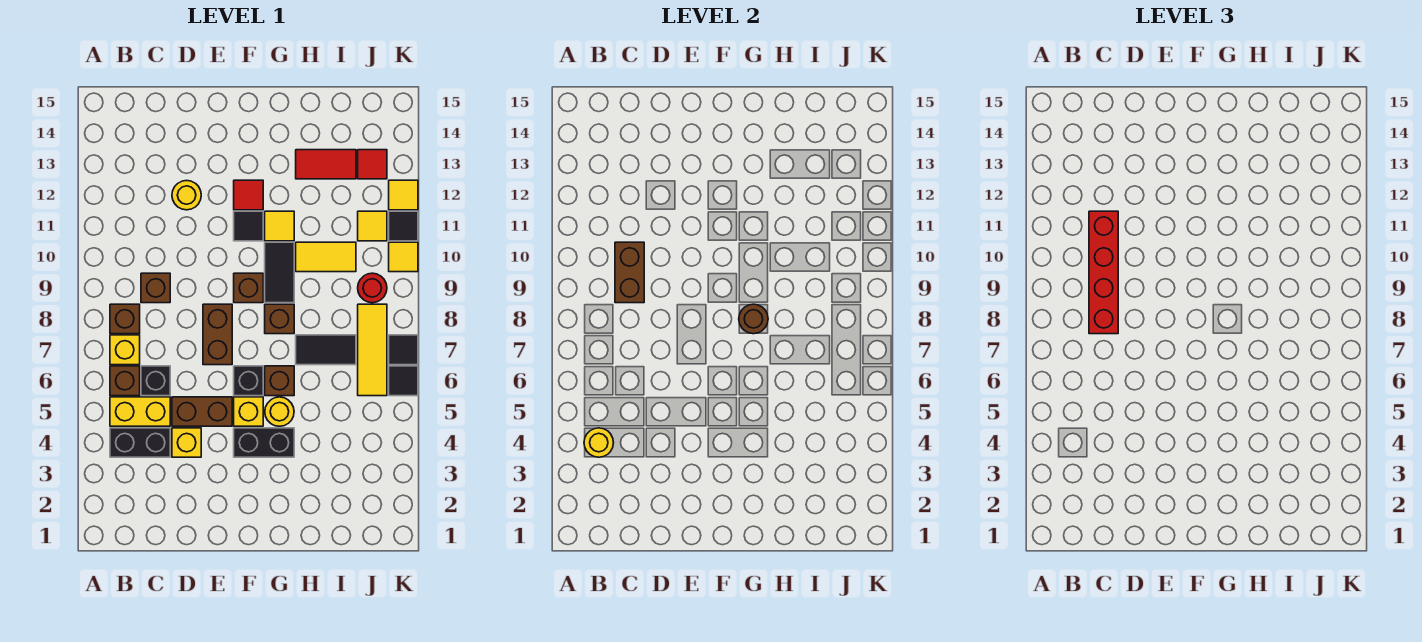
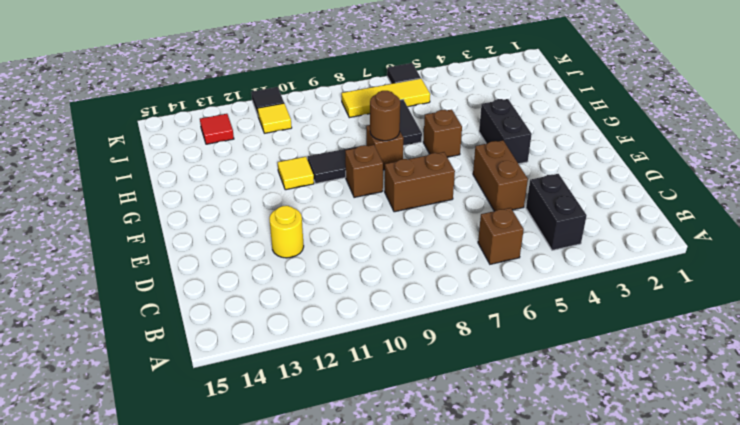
none -> yellow 1x2 brick [110,397,170,426]
none -> yellow 1x1 brick [110,335,140,365]
none -> brown 1x1 brick [110,304,140,334]
none -> black 1x1 brick [141,366,170,396]

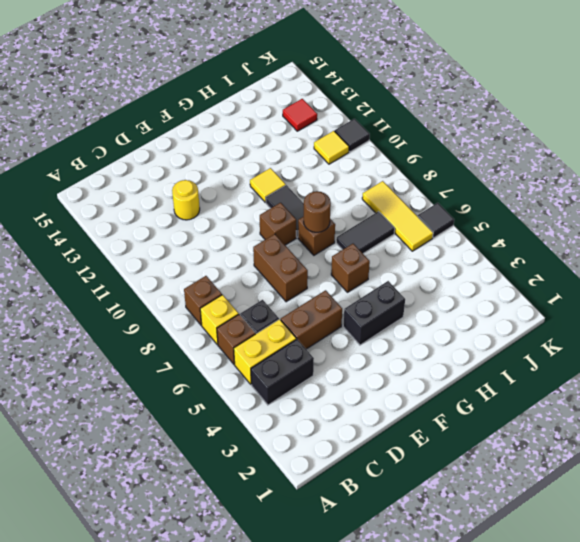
none -> brown 1x1 brick [141,273,170,303]
none -> yellow 1x1 brick [172,428,201,457]
none -> yellow 1x1 brick [234,397,263,426]
none -> black 1x1 brick [234,366,263,396]

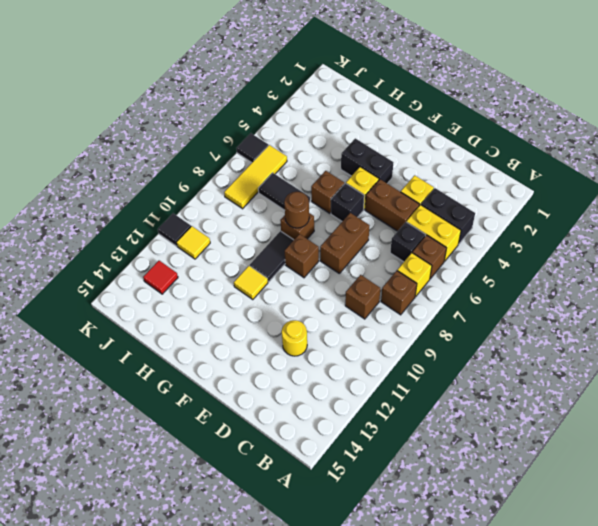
none -> black 1x1 tile [234,211,263,241]
none -> red 1x1 tile [234,180,263,210]
none -> yellow 1x1 round brick [265,397,294,426]
none -> yellow 1x2 tile [296,242,356,272]

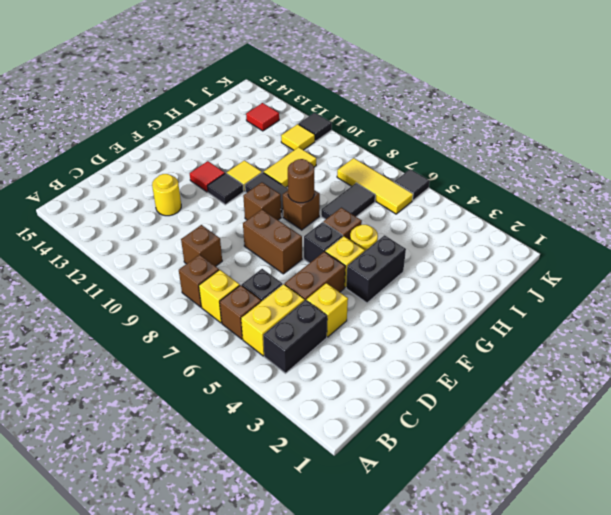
none -> red 1x2 tile [296,150,356,179]
none -> red 1x1 round brick [358,273,387,303]
none -> black 1x1 tile [389,335,418,365]
none -> yellow 1x1 tile [389,242,418,272]

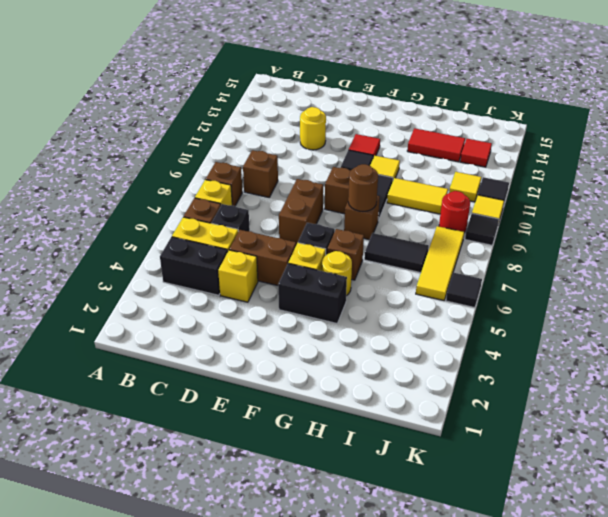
black 1x1 tile [465,213,499,245] -> black 1x1 tile moved to [389,335,418,365]
none -> yellow 1x1 tile [389,180,418,210]
none -> yellow 1x1 round brick [584,428,614,457]
none -> brown 1x2 brick [615,242,644,303]
none -> red 1x4 brick [1089,211,1118,334]

